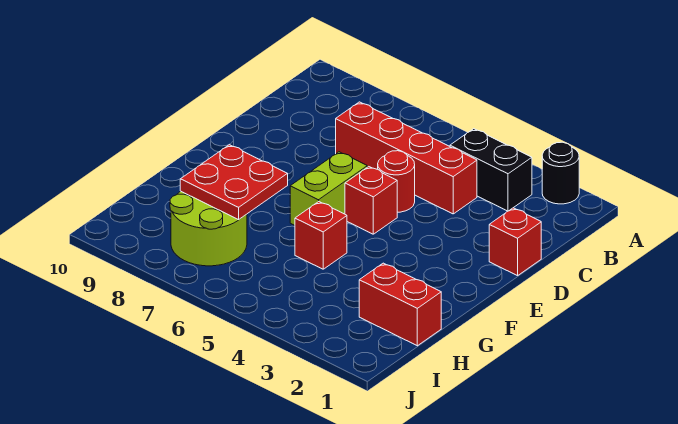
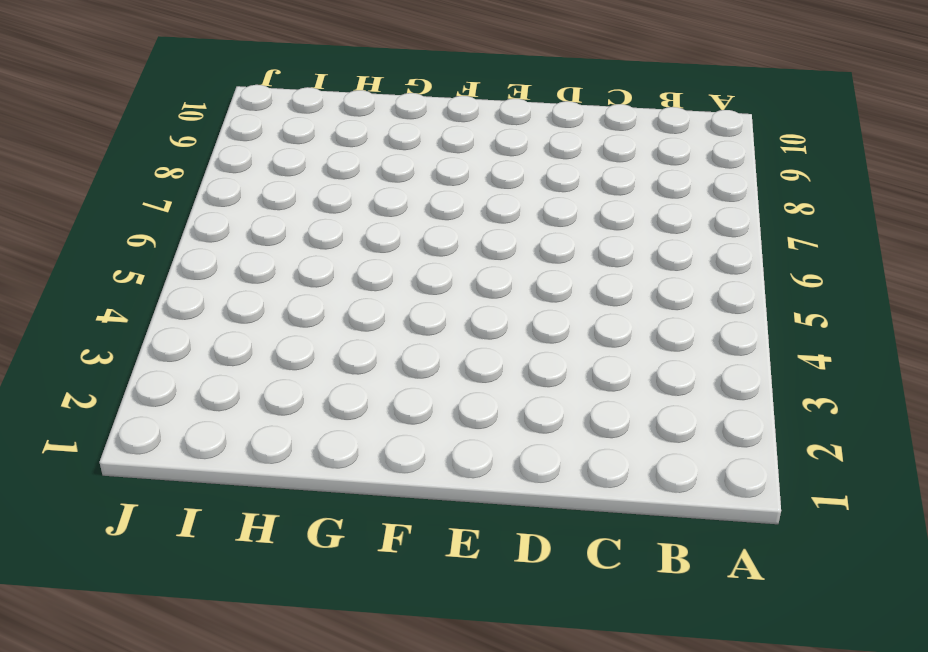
none -> black 1x1 round brick [542,142,579,204]
none -> black 1x2 brick [450,129,532,211]

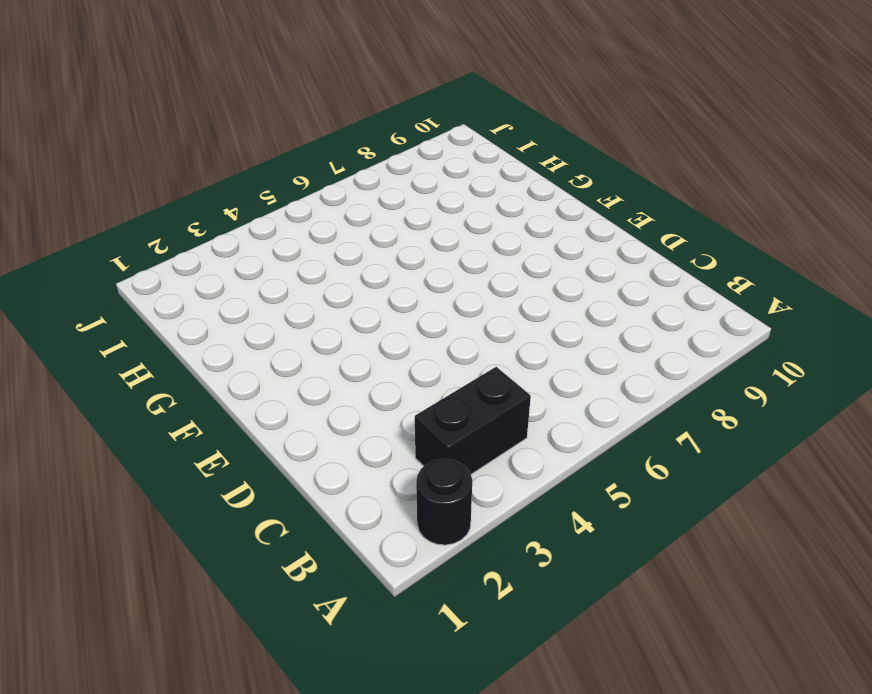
none -> red 1x4 brick [336,102,477,214]
none -> red 1x1 brick [489,208,541,276]

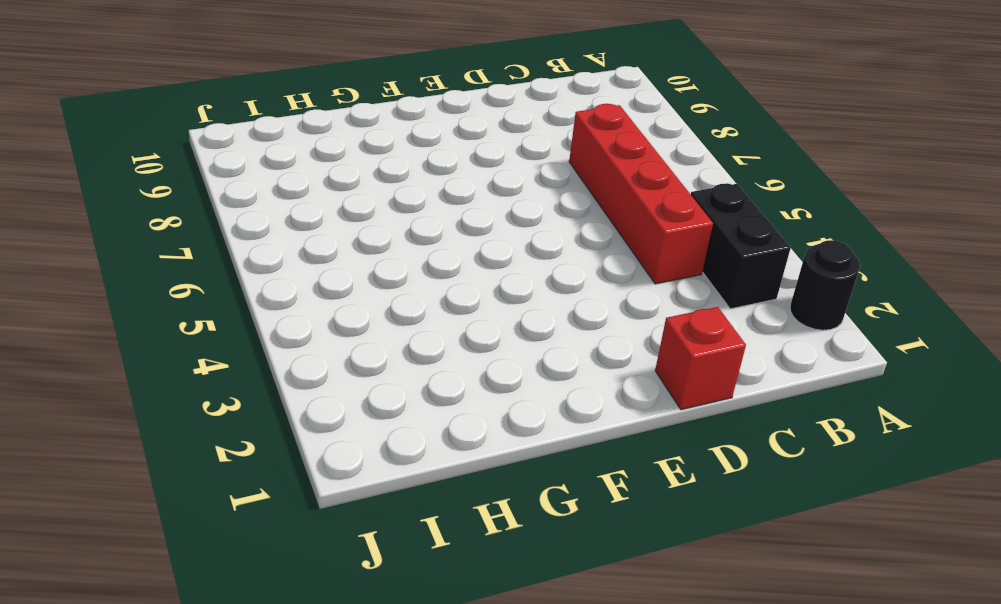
none -> red 1x1 round brick [378,151,415,212]
none -> red 1x1 brick [345,167,397,234]

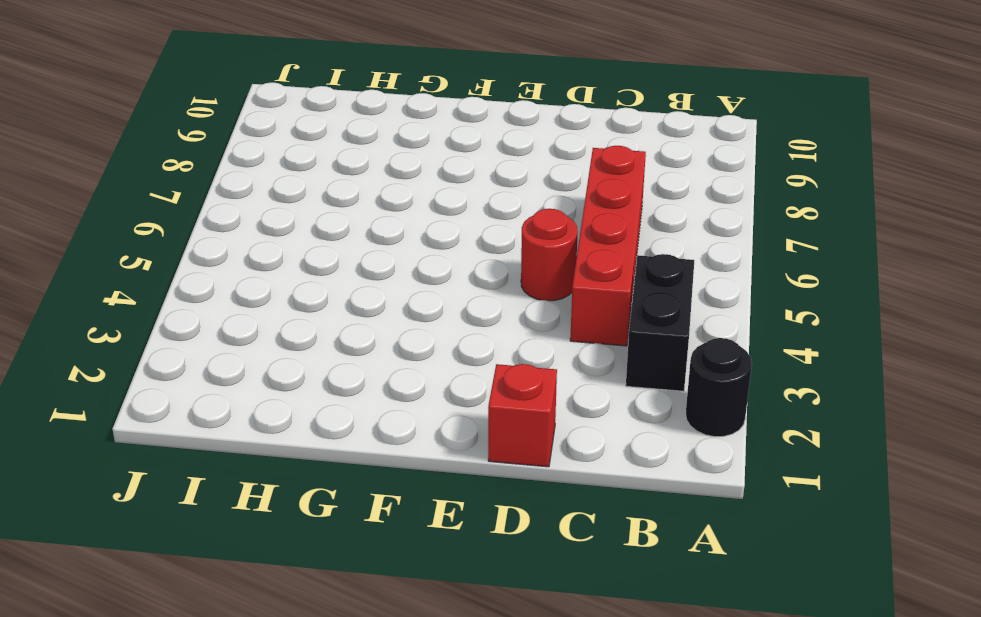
none -> red 1x1 brick [345,167,397,234]
none -> lime 1x2 brick [290,152,367,225]

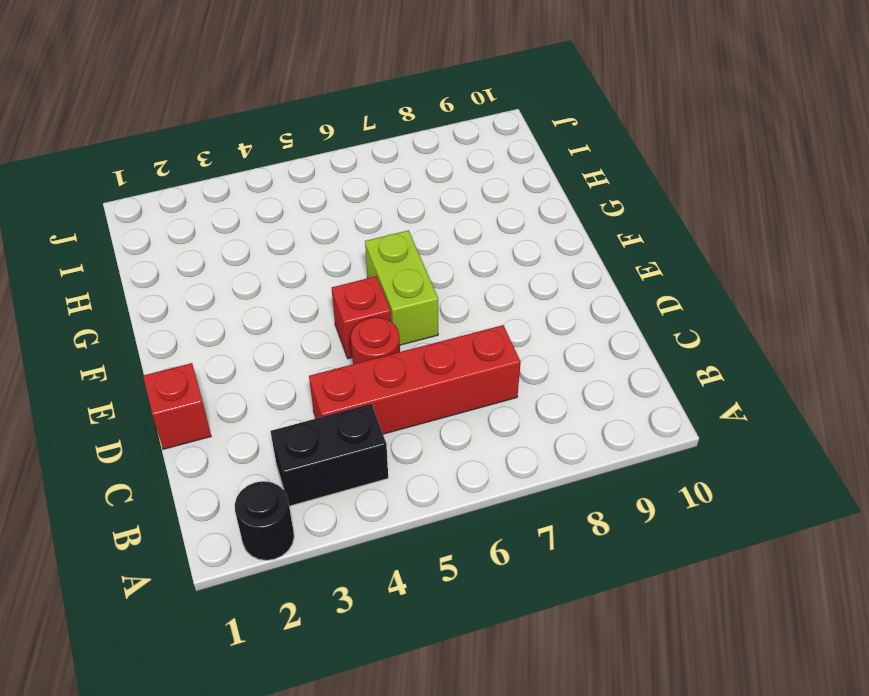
none -> red 1x1 brick [295,202,347,269]
none -> red 1x2 brick [359,263,441,346]

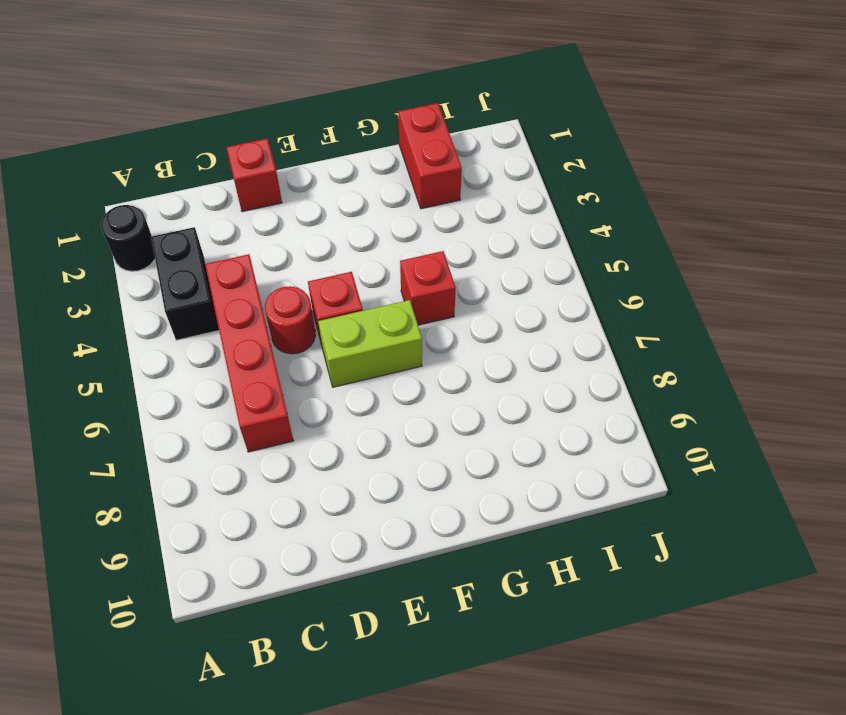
none -> lime 2x2 round brick [170,191,247,266]
none -> red 2x2 plate [180,145,288,220]

